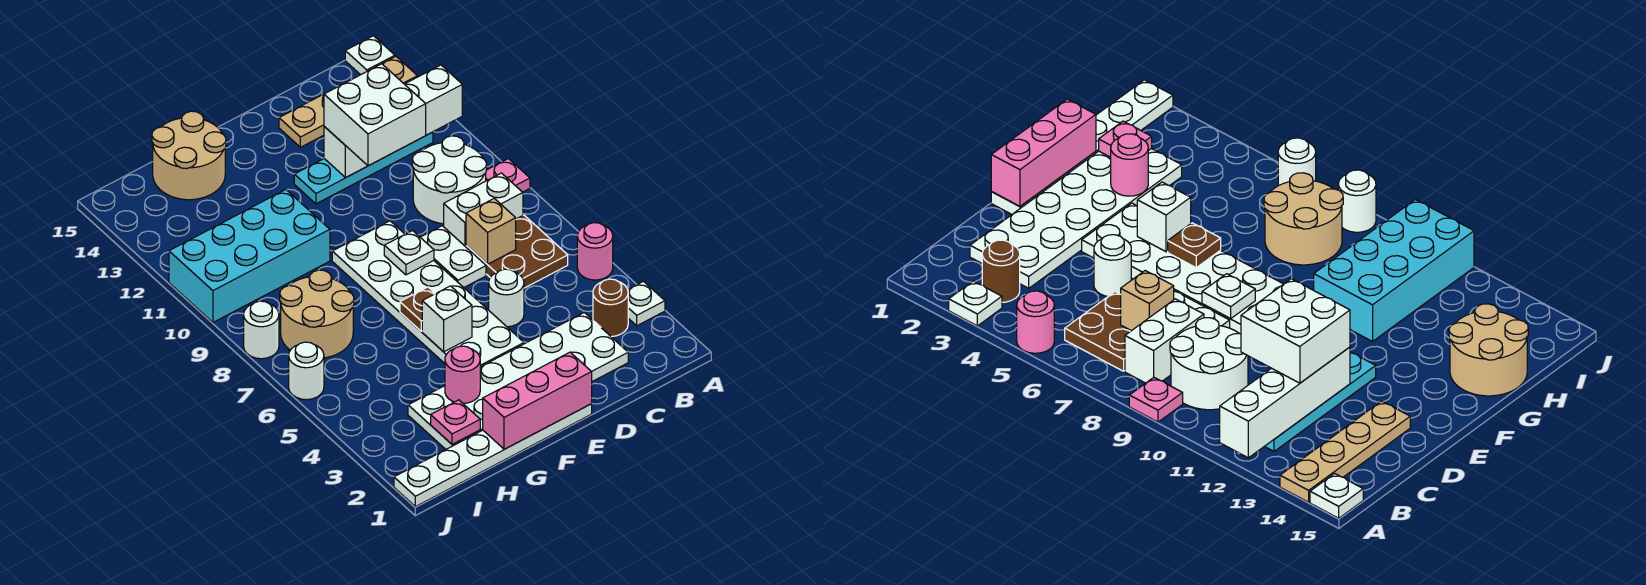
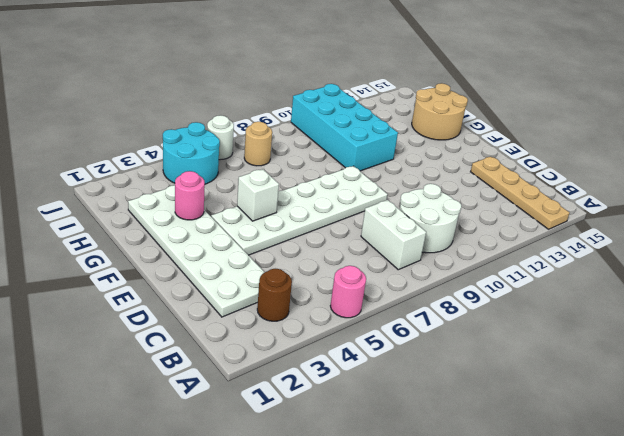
cyan 2x2 round brick [163,122,220,184] -> none
tan 1x1 round brick [244,122,272,166] -> tan 2x2 round brick [280,270,354,358]
none -> white 1x1 plate [628,281,665,326]
none -> pink 1x1 plate [486,159,530,192]
none -> white 1x1 plate [345,36,395,75]

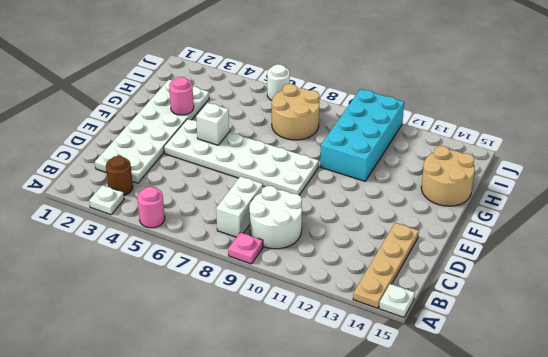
none -> brown 2x2 plate [466,215,568,288]
none -> cyan 1x4 plate [294,132,433,204]
none -> white 1x1 round brick [489,269,524,327]

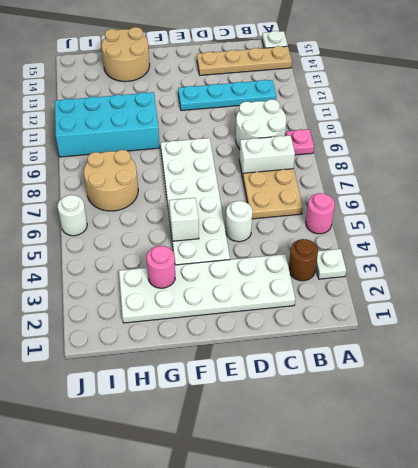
tan 2x2 plate [243,169,303,219] -> brown 2x2 plate [466,215,568,288]
none -> white 1x2 plate [420,226,486,287]
none -> white 1x6 plate [394,404,592,507]
none -> white 1x1 round brick [244,301,279,359]

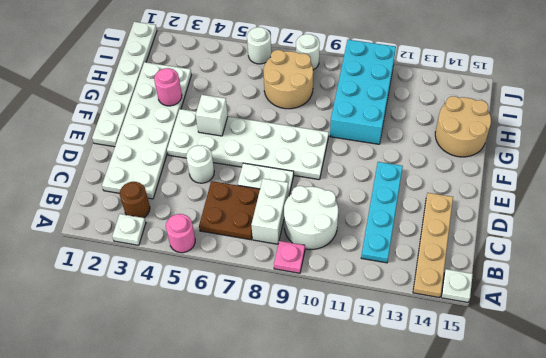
none -> white 1x4 brick [324,65,462,178]
none -> tan 1x1 brick [466,198,516,264]
none -> pink 1x3 brick [483,352,592,449]

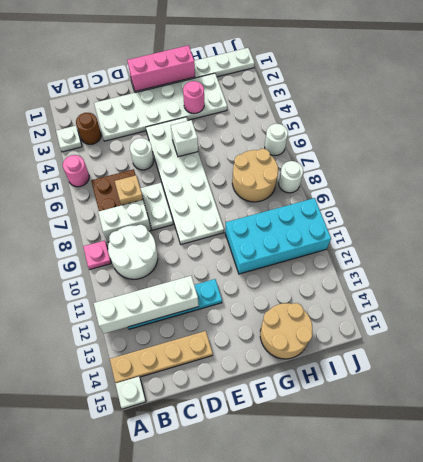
none -> white 1x1 plate [384,231,434,275]
none -> brown 1x1 plate [400,287,435,331]
none -> pink 1x1 plate [431,400,480,444]

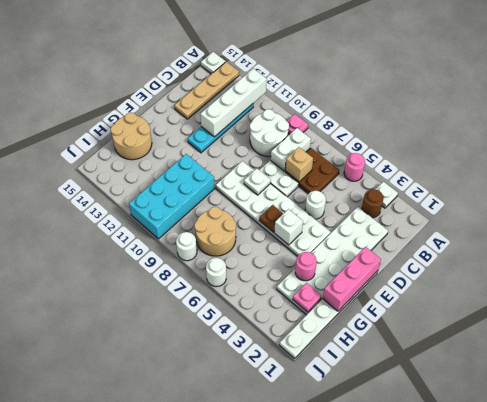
none -> white 2x2 brick [324,64,426,166]

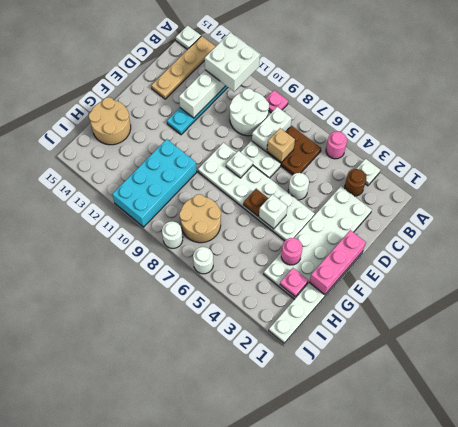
white 2x2 brick [205,32,260,92] -> white 2x2 brick moved to [324,64,426,166]

